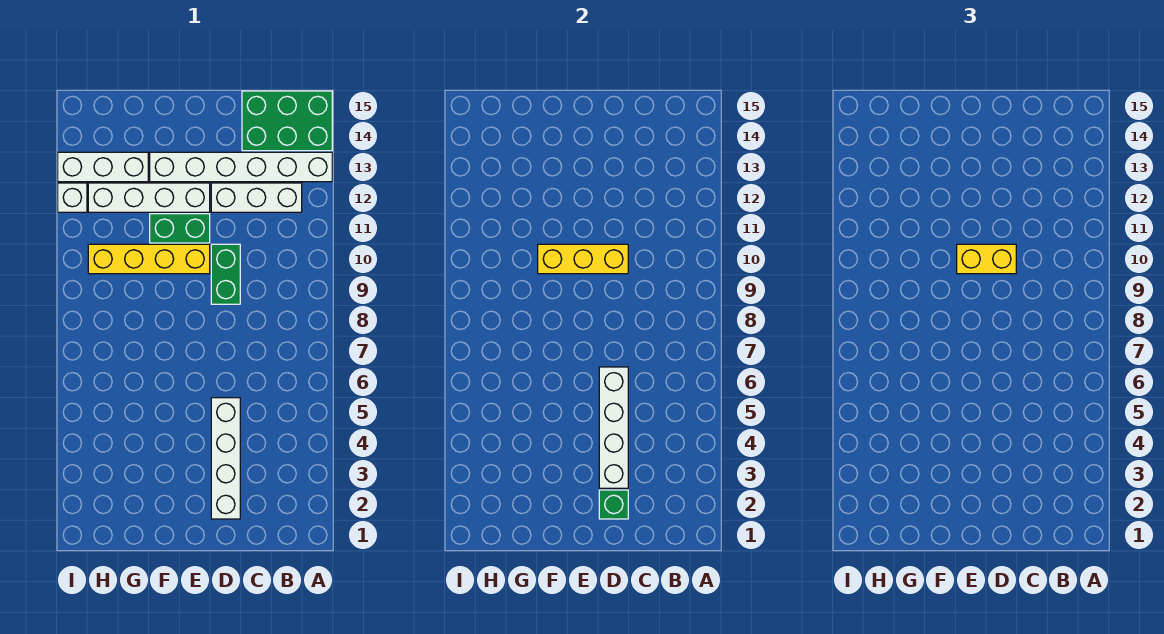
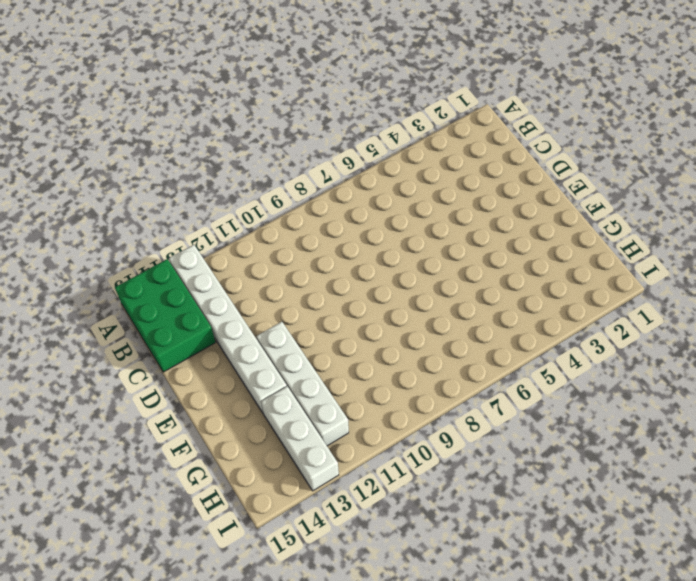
none -> white 1x3 brick [211,183,302,212]
none -> white 1x4 brick [211,398,240,519]
none -> green 1x2 brick [211,244,240,304]

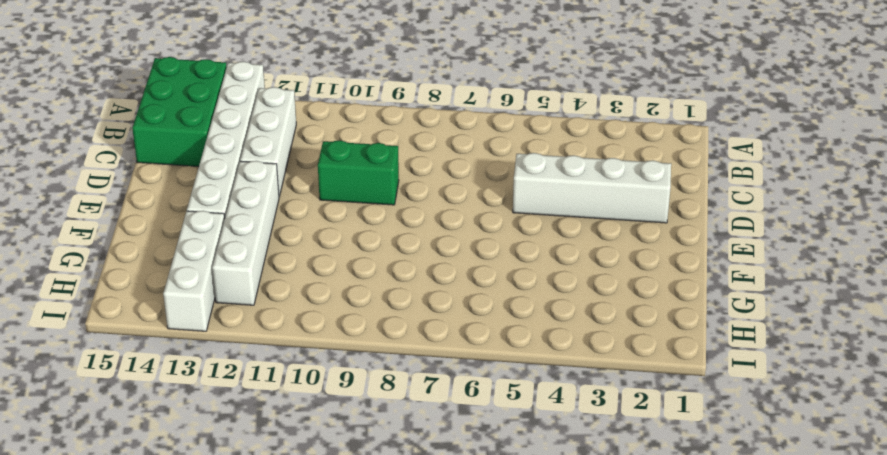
none -> yellow 1x4 brick [88,244,210,274]
none -> green 1x2 brick [150,214,210,243]
none -> white 1x1 brick [58,183,87,212]

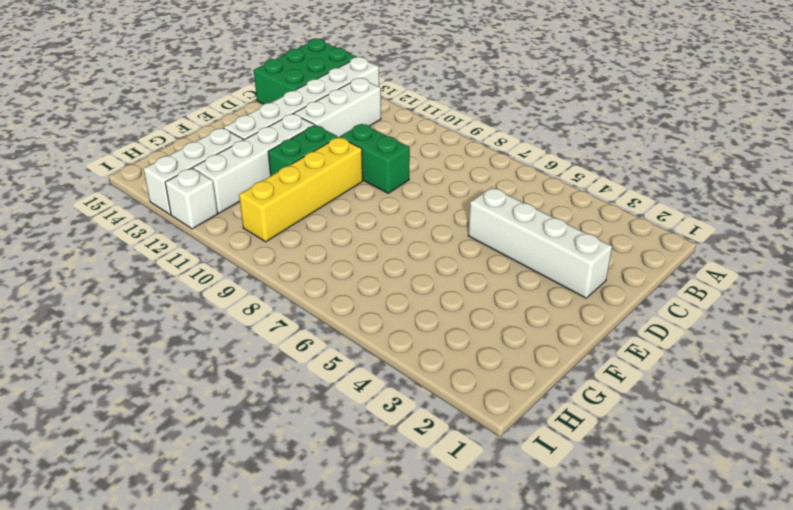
none -> green 1x1 brick [599,490,628,519]
none -> white 1x4 brick [599,367,628,488]
none -> yellow 1x3 brick [538,244,628,274]

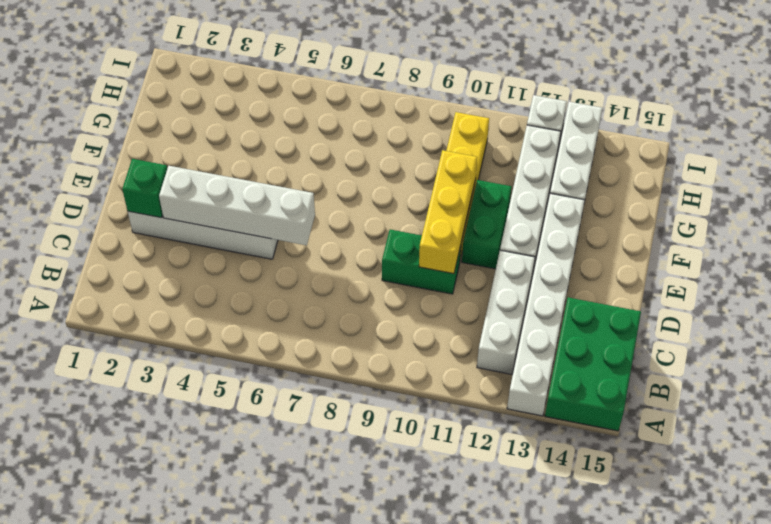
none -> yellow 1x2 brick [957,244,1016,274]

